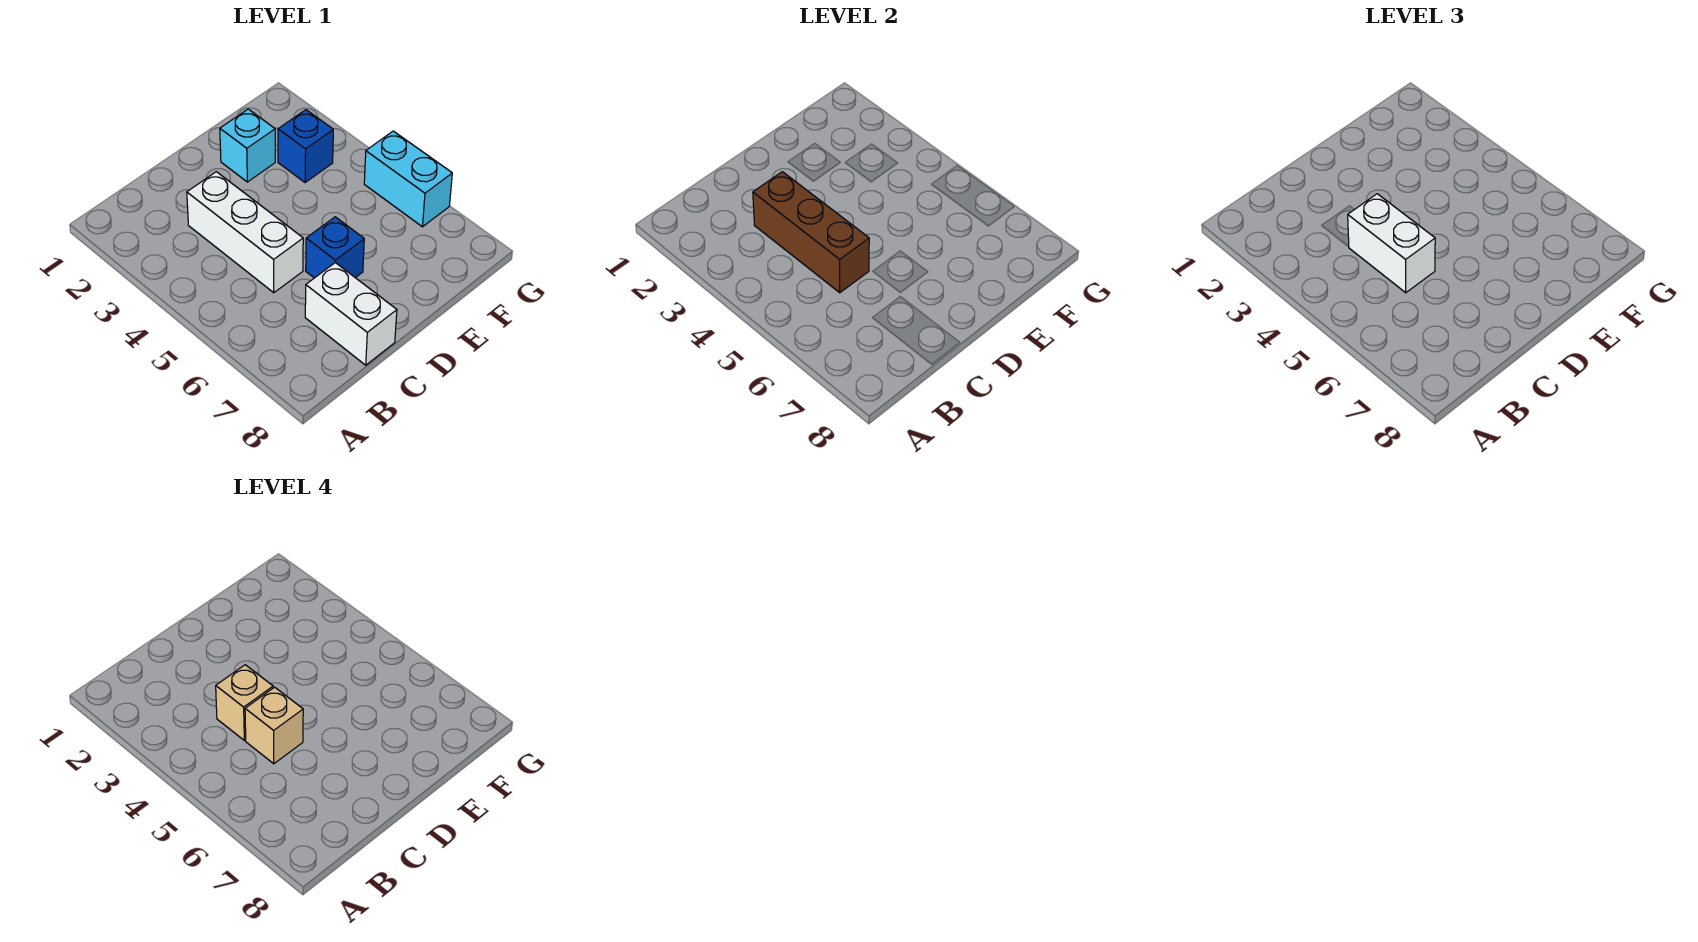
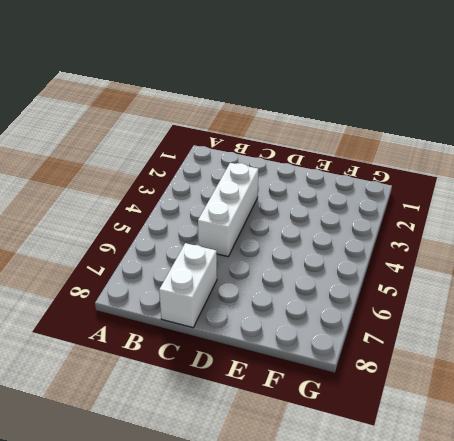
none -> blue 1x1 brick [306,217,364,278]
none -> cyan 1x1 brick [220,109,275,182]

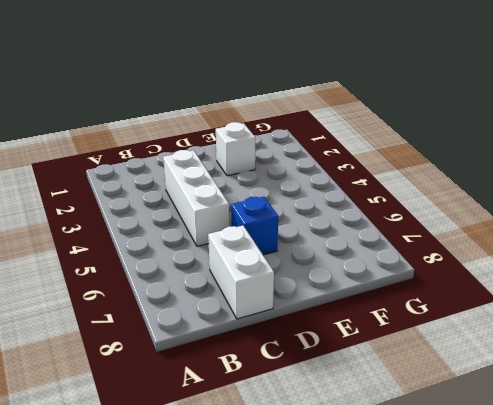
white 1x1 brick [216,122,255,176] -> cyan 1x1 brick [220,109,275,182]
none -> blue 1x1 brick [278,110,333,182]
none -> cyan 1x2 brick [364,131,452,227]

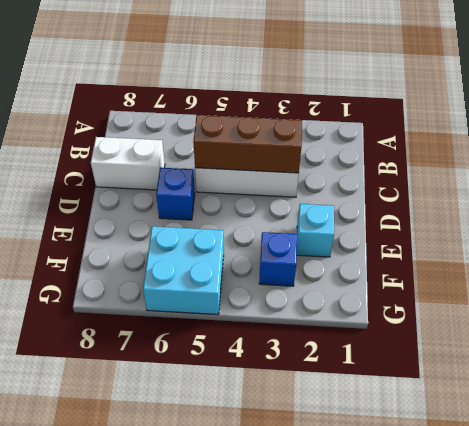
cyan 2x2 brick [143,226,224,314] -> cyan 1x2 brick [364,131,452,227]
none -> white 1x2 brick [1348,194,1435,293]
none -> tan 1x1 brick [216,665,273,740]

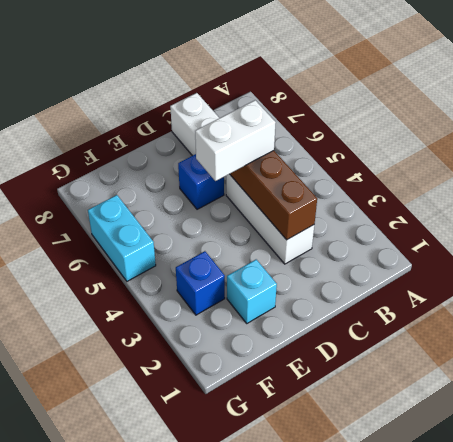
white 1x2 brick [195,100,276,181] -> white 1x2 brick turned to [1348,194,1435,293]
none -> tan 1x1 brick [216,665,273,740]
none -> tan 1x1 brick [245,687,303,764]

